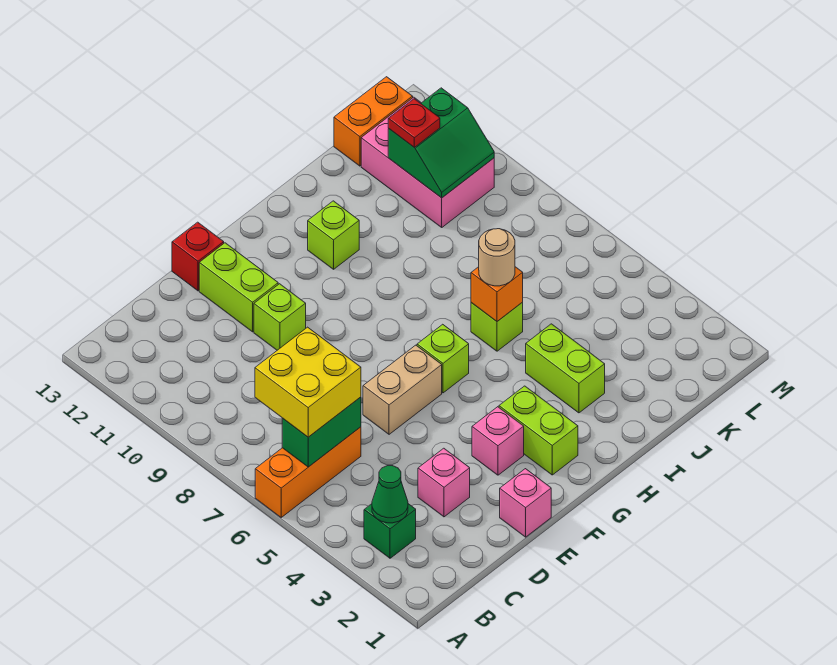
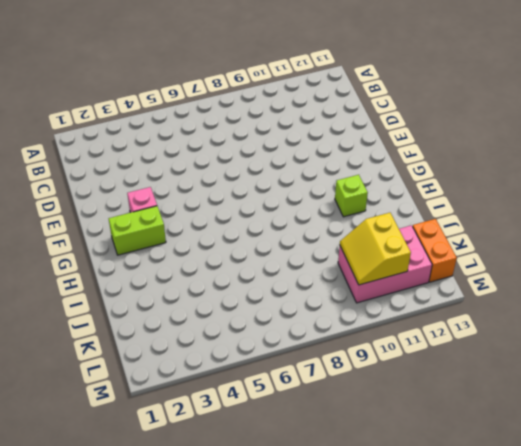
yellow 2x2 slope [340,213,411,285] -> green 2x2 slope [388,88,494,198]
none -> orange 1x3 brick [255,427,361,517]
none -> green 1x1 brick [364,504,416,558]
none -> pink 1x1 brick [418,448,470,517]

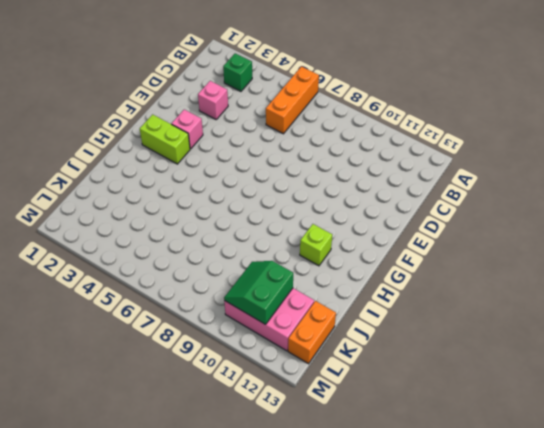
none -> pink 1x1 brick [500,469,551,537]
none -> tan 1x2 brick [363,345,442,434]
none -> lime 1x1 brick [254,284,306,350]

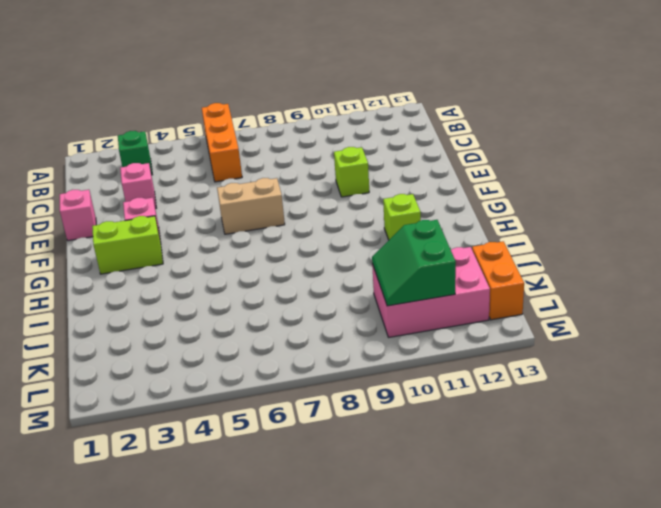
tan 1x2 brick [217,178,285,234] -> tan 1x2 brick turned to [363,345,442,434]
none -> lime 1x2 brick [199,243,278,332]
none -> red 1x1 brick [172,222,224,291]
none -> lime 1x1 brick [417,324,469,393]

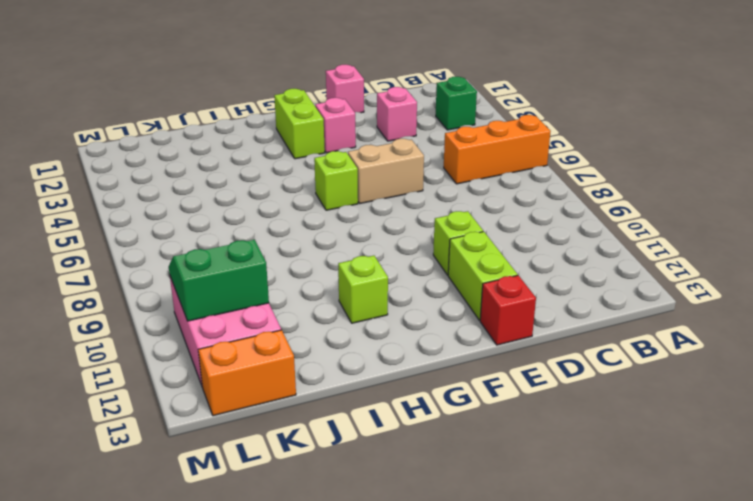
none -> lime 1x2 brick [526,324,605,413]
none -> lime 1x1 brick [471,302,523,351]
none -> green 1x1 cone [372,466,408,523]

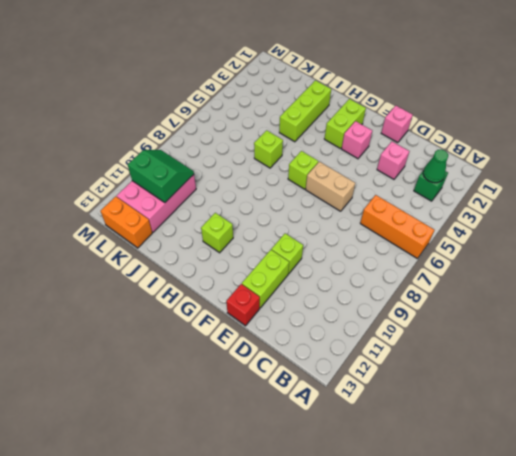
lime 1x3 brick [279,80,331,142] -> lime 1x2 brick [526,324,605,413]
none -> green 1x2 brick [282,397,361,467]
none -> orange 1x1 brick [471,267,523,321]
none -> yellow 2x2 brick [255,327,361,437]

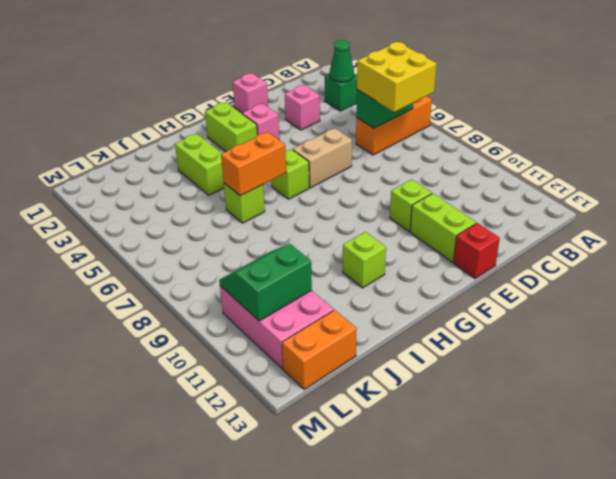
orange 1x2 brick [221,132,286,196] -> orange 1x1 brick [471,267,523,321]
none -> tan 1x1 round brick [479,229,515,286]
none -> red 1x1 plate [388,99,440,147]

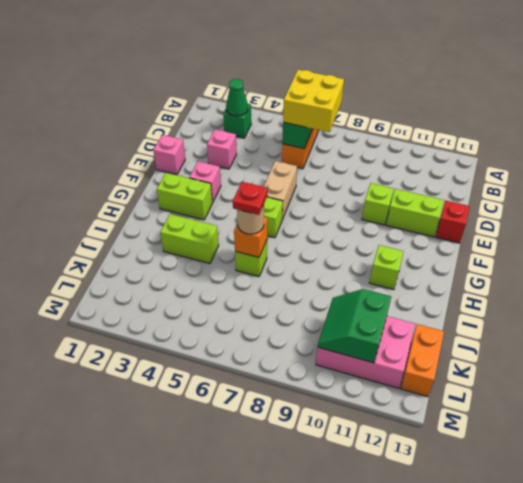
red 1x1 plate [233,182,268,215] -> red 1x1 plate moved to [388,99,440,147]

